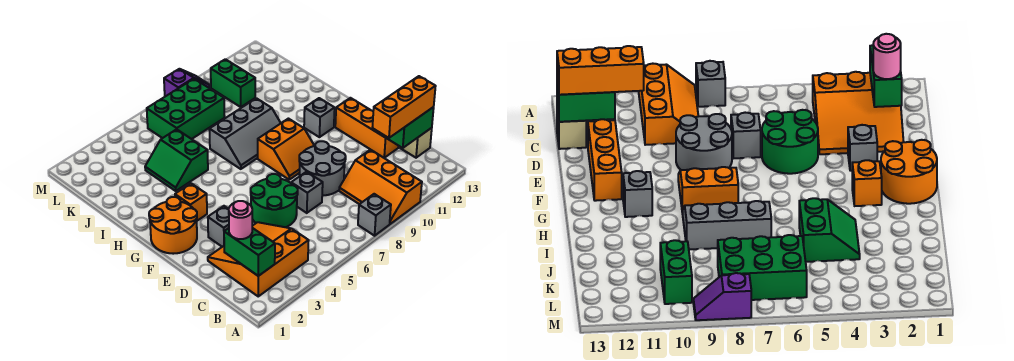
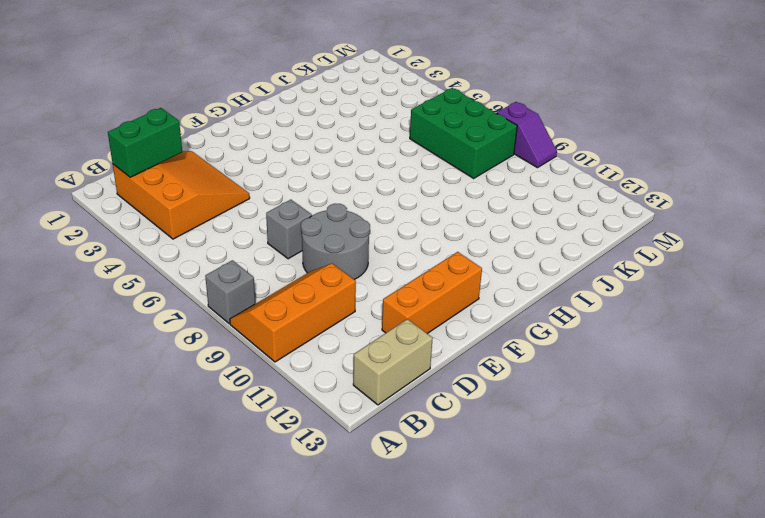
tan 1x2 brick [353,319,433,405] -> tan 1x1 brick [400,128,432,158]
none -> green 2x2 round brick [250,174,298,227]
none -> grey 1x1 brick [208,206,229,247]
none -> orange 2x2 round brick [149,197,197,254]

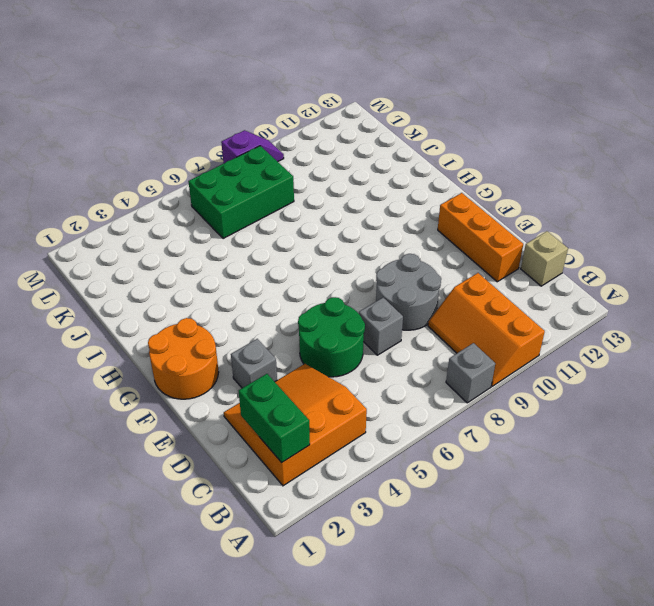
none -> orange 2x2 slope [258,119,314,180]
none -> orange 1x1 brick [175,183,207,221]
none -> grey 1x1 brick [304,98,335,137]

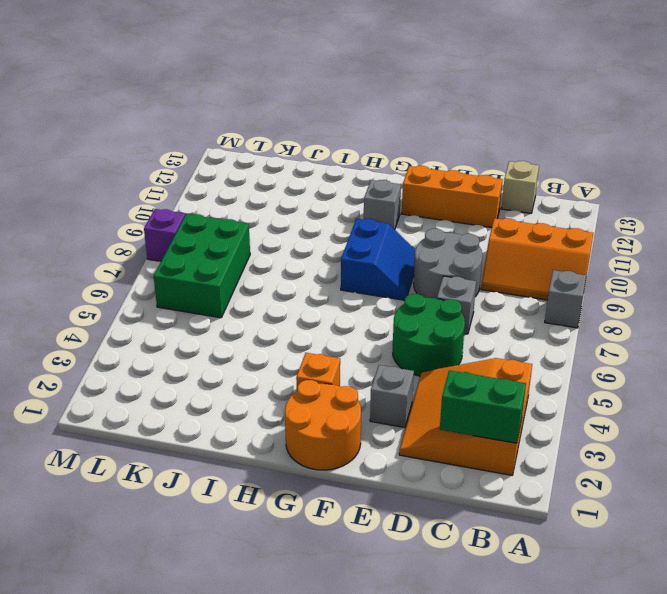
blue 2x2 slope [341,219,415,300] -> orange 2x2 slope [258,119,314,180]
none -> grey 2x3 slope [209,98,281,169]
none -> green 2x2 slope [145,129,208,191]
none -> green 1x2 brick [211,59,255,107]

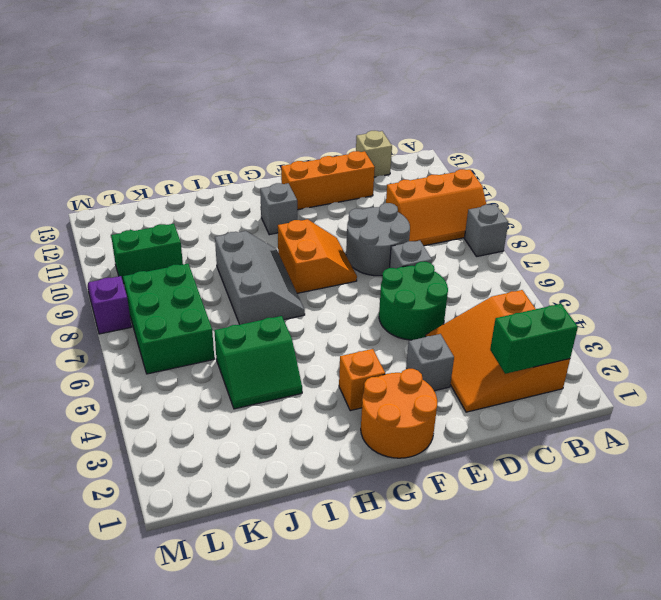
none -> green 1x2 brick [386,107,434,148]
none -> pink 1x1 round brick [229,201,252,239]
none -> orange 1x3 brick [372,76,436,138]

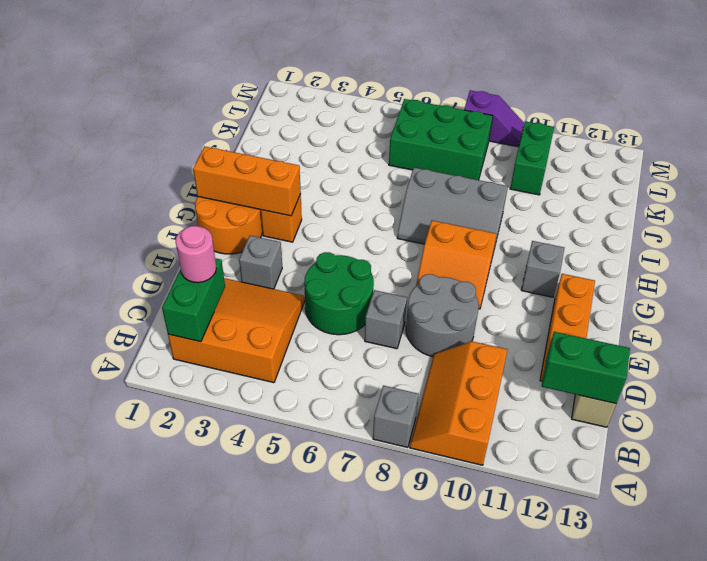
orange 1x3 brick [193,146,301,216] -> orange 1x3 brick moved to [372,76,436,138]
none -> green 2x2 slope [145,129,208,191]

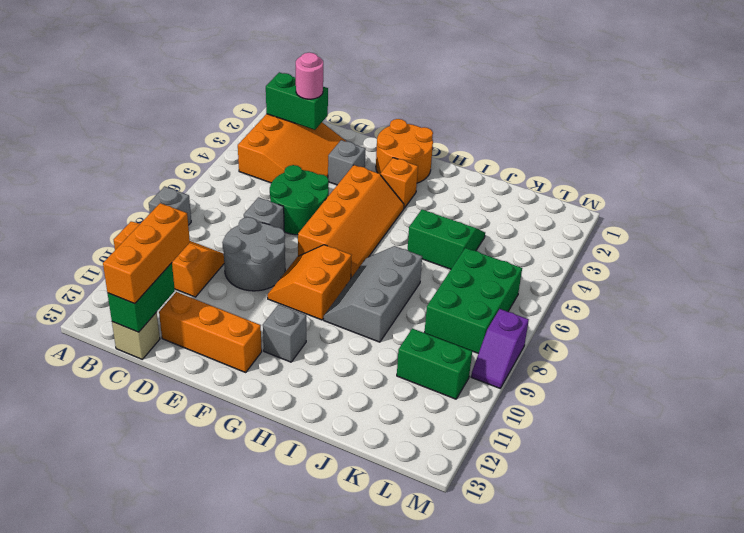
orange 2x4 slope [298,165,404,278] -> none

